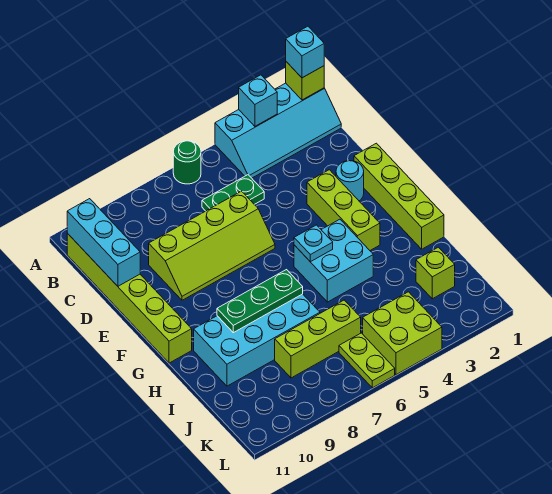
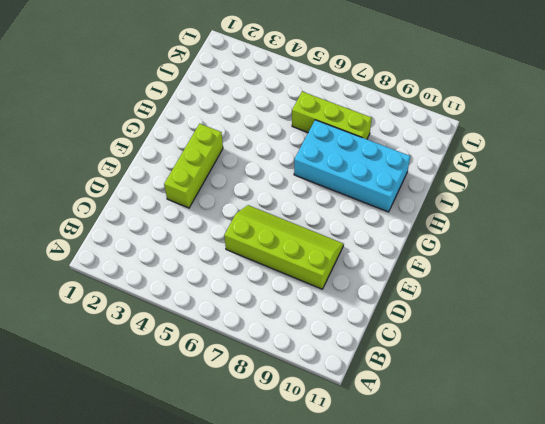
none -> cyan 2x4 slope [215,83,341,178]
none -> green 1x1 round brick [173,141,201,184]
none -> lime 1x6 brick [67,233,192,363]

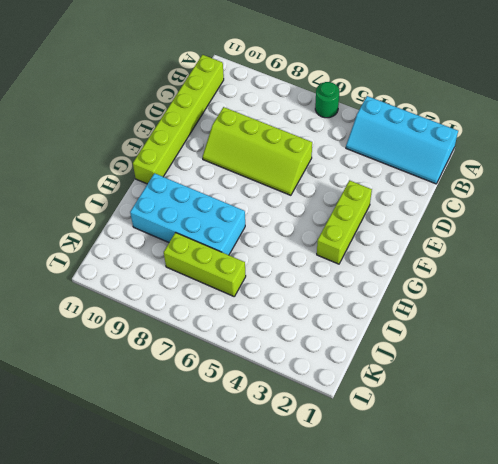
none -> green 1x2 plate [202,175,264,211]
none -> lime 1x4 brick [354,143,444,249]
none -> cyan 1x1 round brick [336,161,364,201]

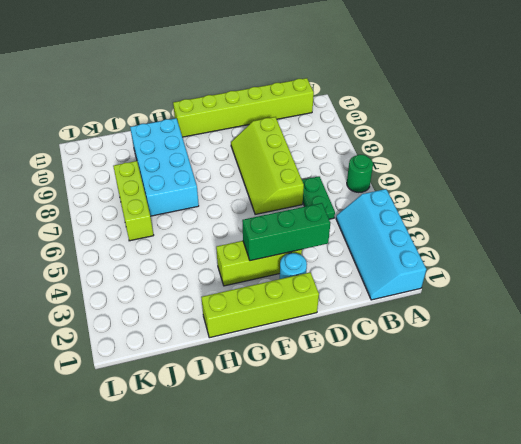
green 1x3 brick [242,203,330,261] -> none
none -> cyan 2x2 brick [294,219,373,302]
none -> lime 1x1 brick [416,247,455,299]
none -> lime 2x2 brick [363,292,442,375]

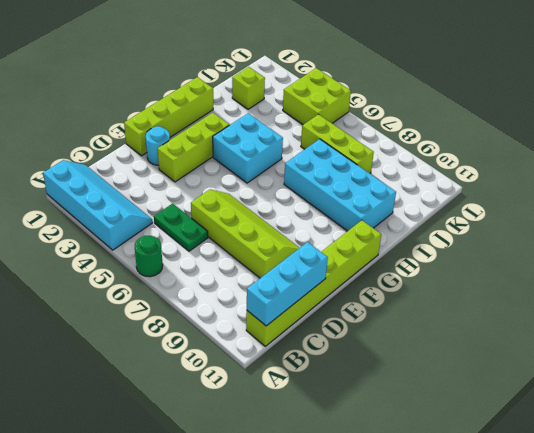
none -> lime 1x2 plate [339,333,395,388]
none -> lime 1x1 brick [286,62,324,100]
none -> cyan 1x1 brick [239,75,277,126]

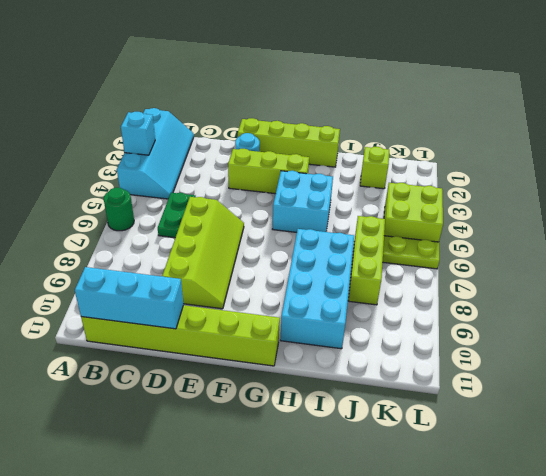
none -> lime 1x1 brick [286,62,324,100]
none -> cyan 1x1 plate [294,225,333,262]
none -> green 1x3 plate [217,270,303,333]

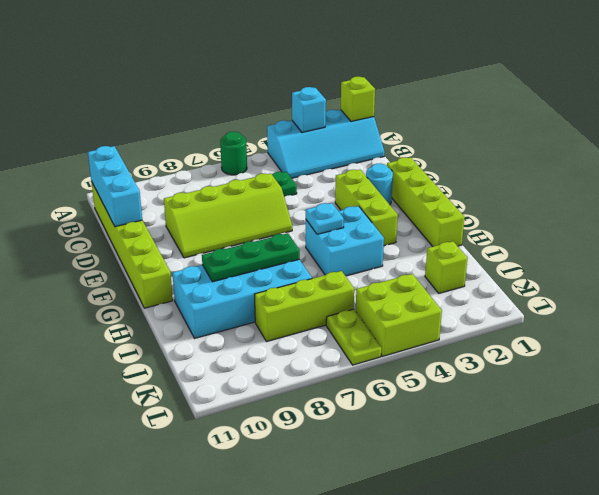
none -> cyan 1x1 brick [286,26,324,78]

